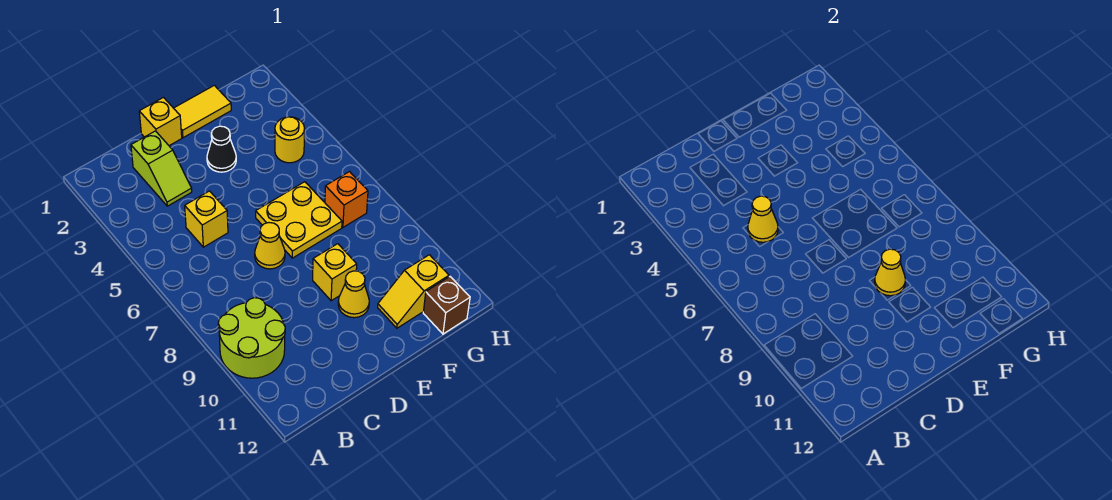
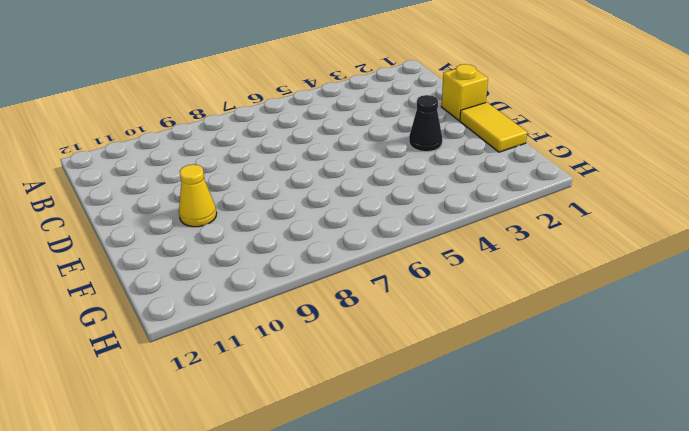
none -> lime 2x2 round brick [218,298,285,378]
none -> lime 1x2 slope [131,131,192,206]
none -> yellow 1x1 brick [185,191,228,247]

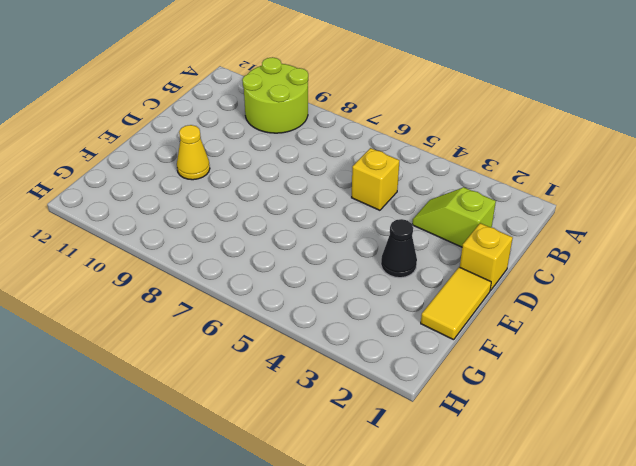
none -> yellow 1x1 cone [255,223,285,269]
none -> yellow 2x2 plate [256,182,342,258]
none -> yellow 1x1 brick [313,244,357,301]

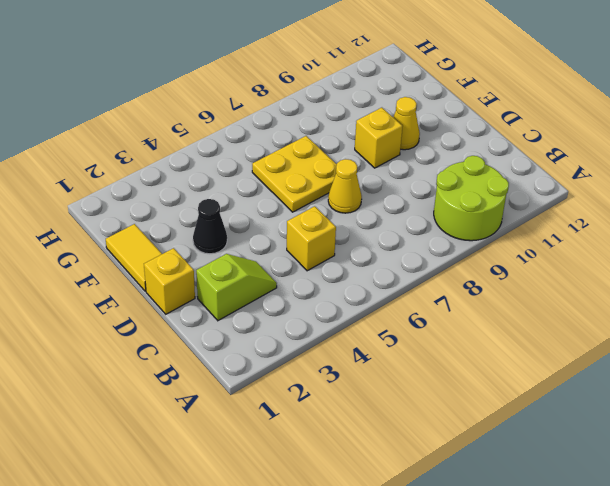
none -> yellow 1x2 slope [378,255,449,328]
none -> yellow 1x1 round brick [275,117,304,163]
none -> orange 1x1 brick [325,172,368,227]

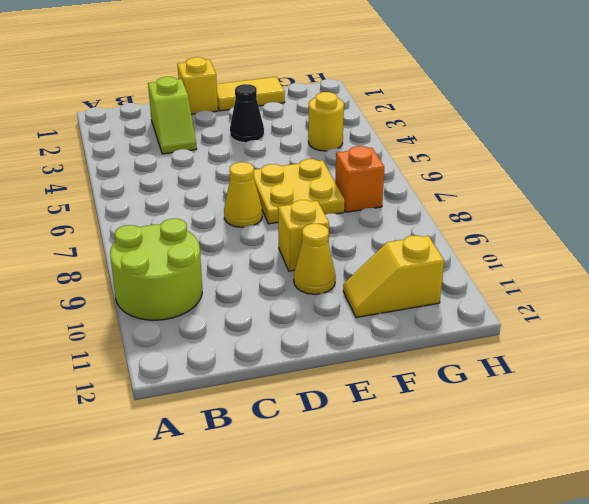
none -> yellow 1x1 brick [185,191,228,247]
none -> brown 1x1 brick [423,277,470,334]
none -> yellow 1x1 cone [748,196,778,242]

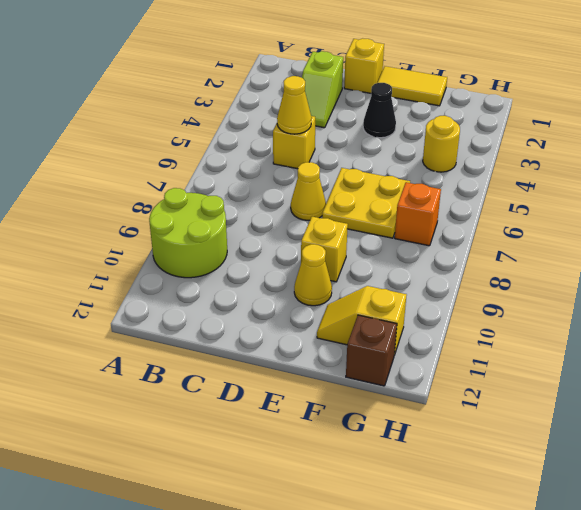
none -> yellow 1x1 cone [875,249,905,296]

